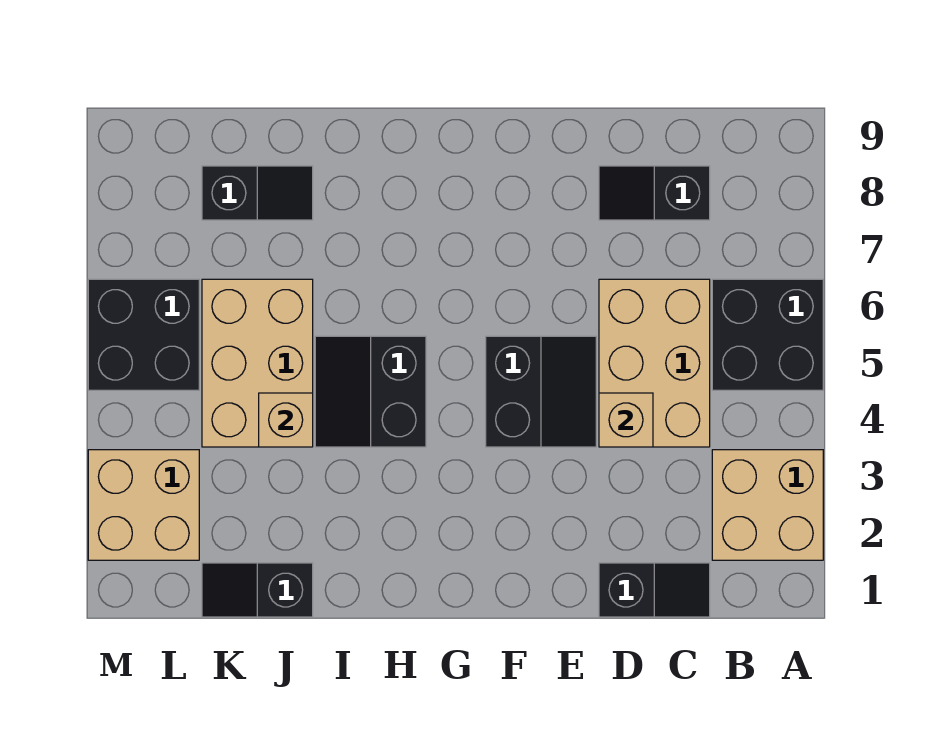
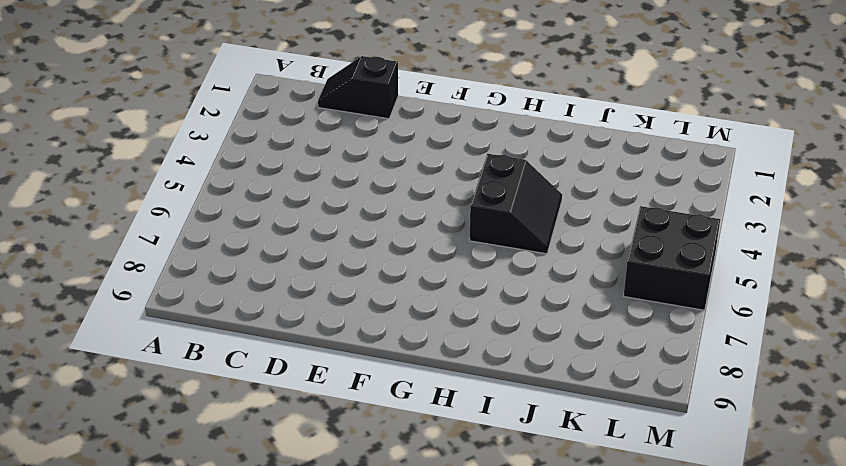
none -> tan 2x2 brick [712,450,823,560]
none -> black 2x2 brick [712,279,823,390]
none -> tan 2x3 brick [599,279,710,447]

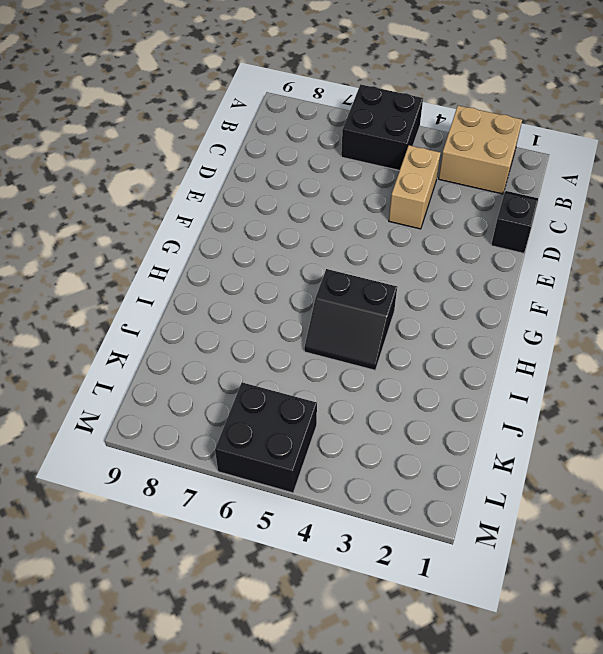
tan 1x2 brick [389,145,441,229] -> tan 2x3 brick [599,279,710,447]
none -> black 1x2 slope [599,166,710,220]
none -> black 2x2 slope [486,336,596,447]
none -> black 1x2 slope [202,563,313,617]

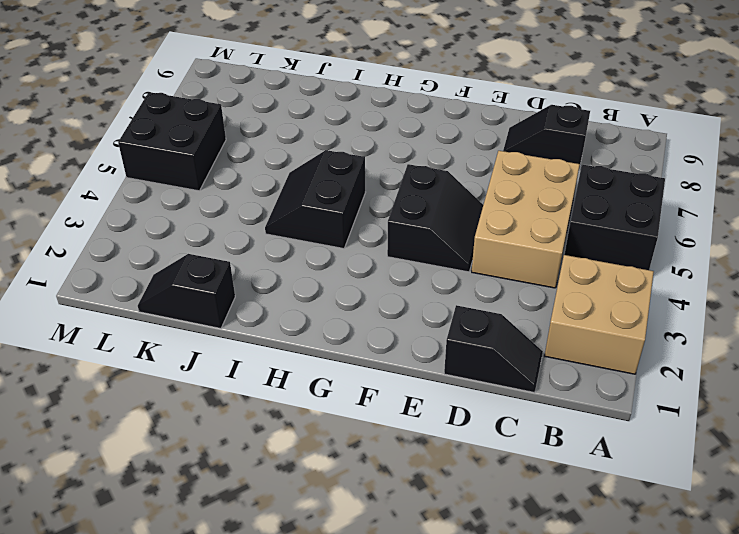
none -> tan 2x3 brick [202,279,313,447]
none -> black 1x2 slope [202,166,313,220]
none -> tan 2x2 brick [88,450,199,560]

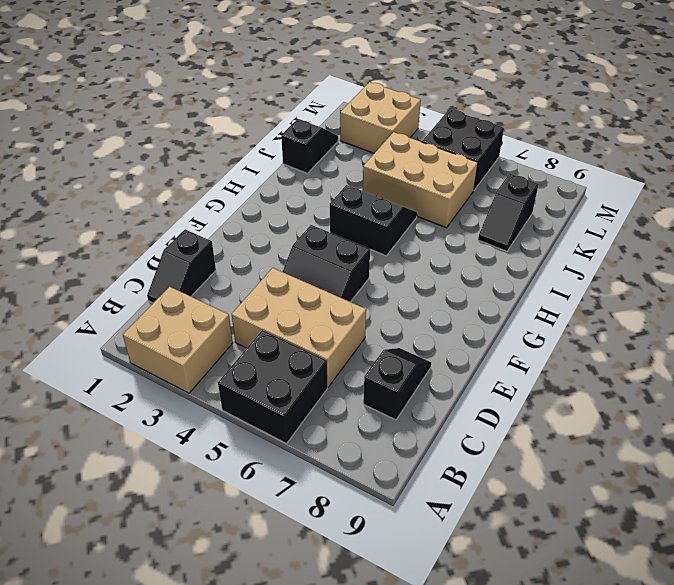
none -> tan 1x1 brick [599,393,653,447]
none -> tan 1x1 brick [259,393,313,447]

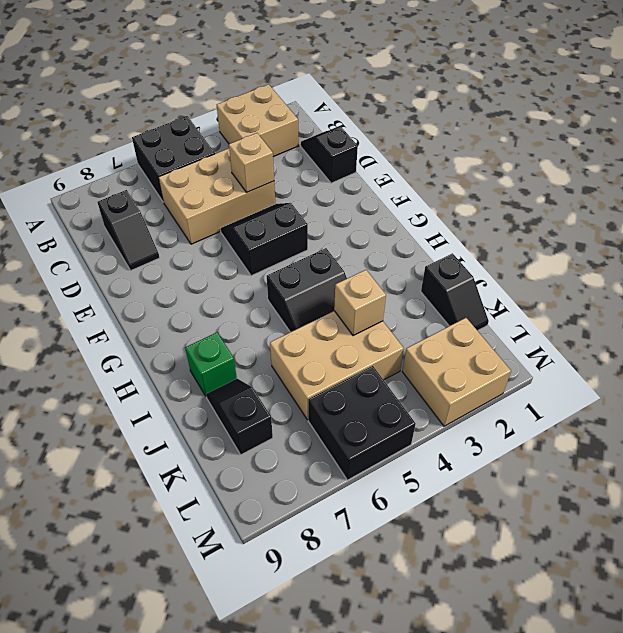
green 1x1 brick [185,332,237,396] -> none

